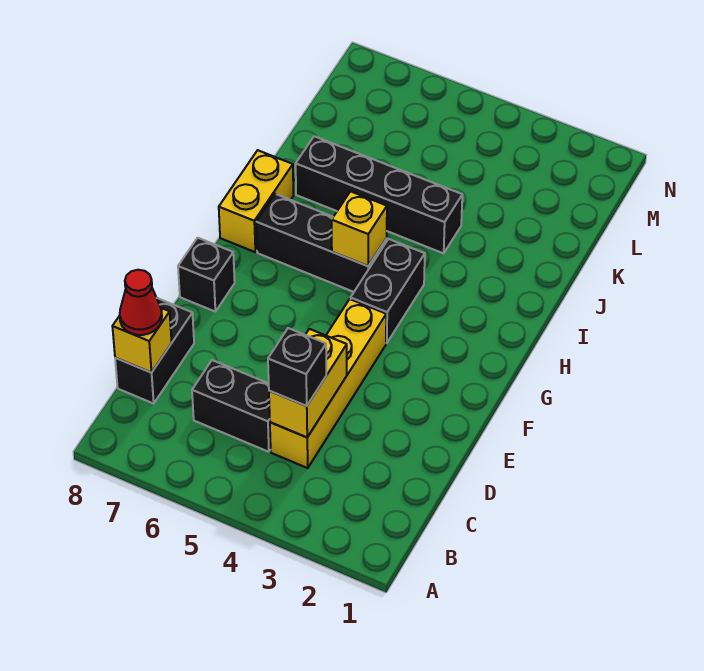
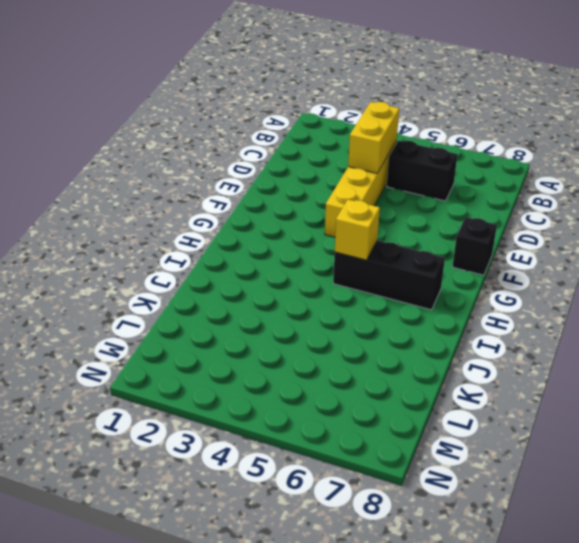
none -> black 1x2 brick [115,298,194,403]
none -> black 1x2 brick [351,239,425,343]
none -> yellow 1x2 brick [219,150,293,252]

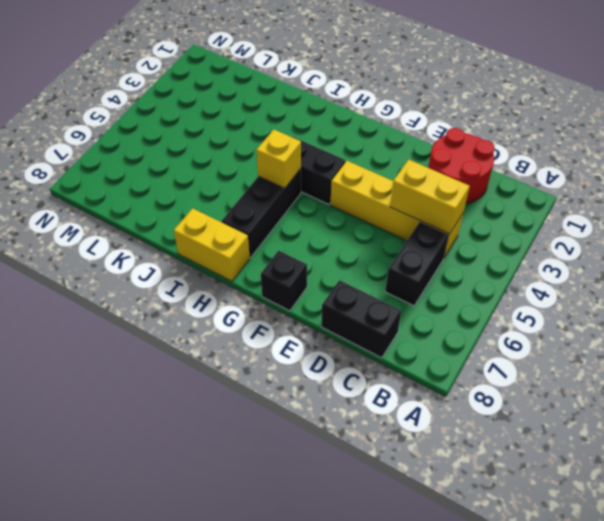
red 2x2 round brick [428,128,495,204] -> none
none -> black 1x4 brick [296,136,462,253]
none -> yellow 1x1 brick [112,308,172,373]
none -> black 1x1 brick [268,328,326,406]

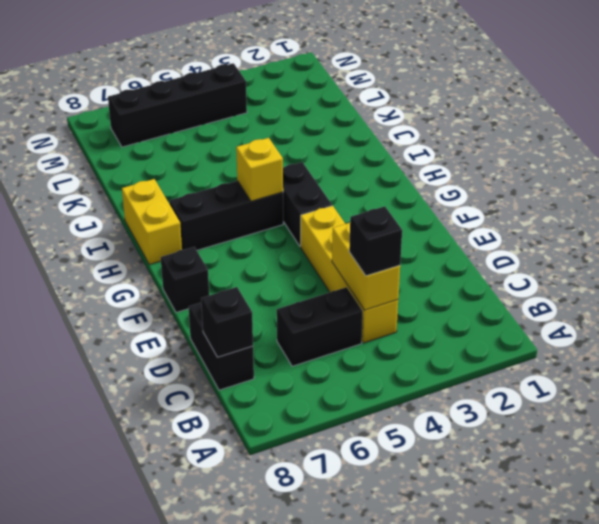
black 1x1 brick [201,287,253,357] -> yellow 1x1 brick [112,308,172,373]
black 1x4 brick [108,63,247,147] -> black 1x4 brick moved to [296,136,462,253]
none -> red 1x1 cone [120,270,162,335]

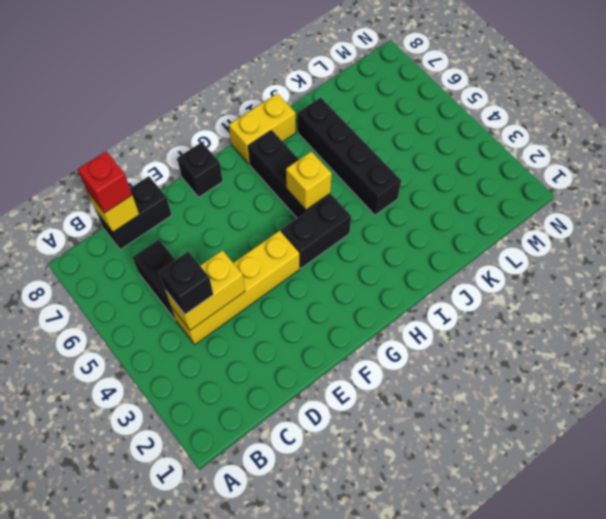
red 1x1 brick [78,151,132,213] -> red 1x1 cone [120,270,162,335]

